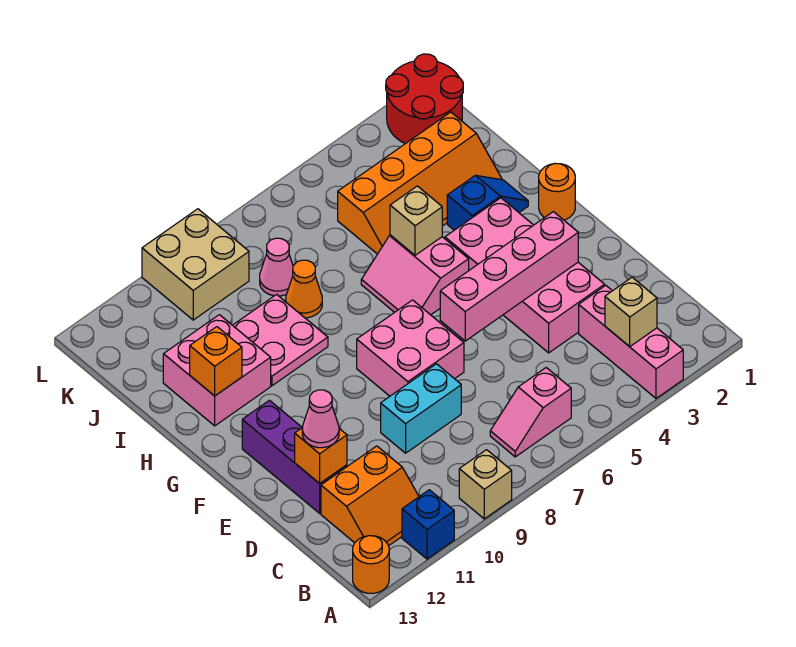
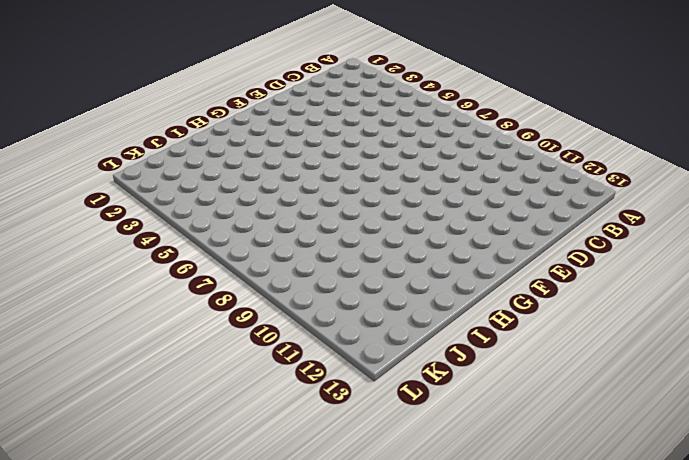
none -> pink 1x3 brick [579,286,683,398]
none -> tan 1x1 brick [459,450,512,519]
none -> blue 1x1 brick [402,490,454,559]

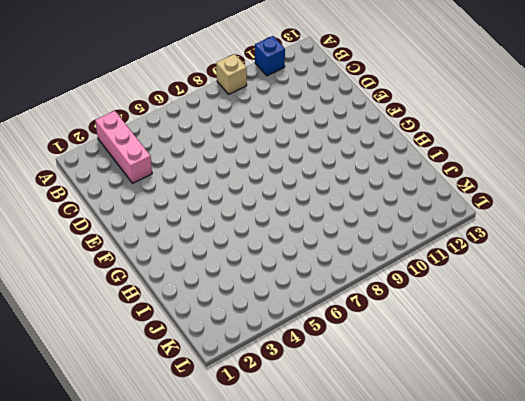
none -> orange 1x1 round brick [353,536,389,593]
none -> pink 1x2 slope [490,368,571,457]
none -> orange 2x2 slope [321,446,419,546]

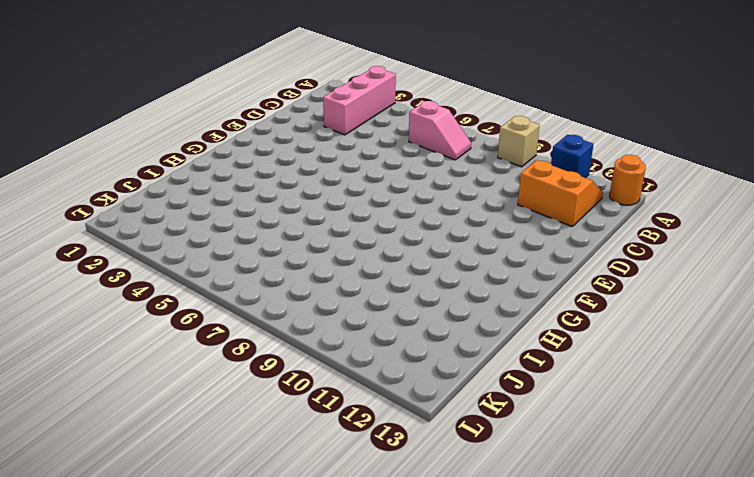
none -> pink 2x4 brick [445,198,605,353]
none -> cyan 1x2 brick [381,364,461,453]
none -> purple 1x3 brick [242,400,347,513]

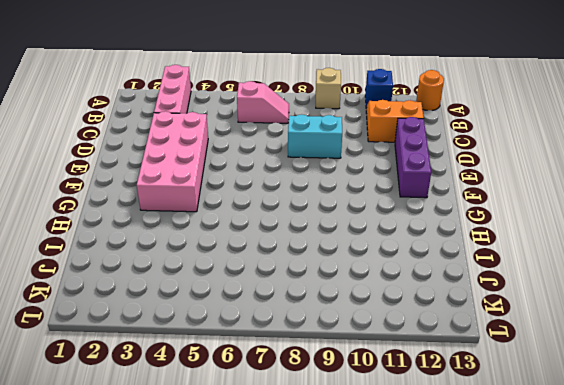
none -> pink 2x2 brick [357,300,464,396]
none -> orange 1x1 round brick [539,164,575,220]
none -> pink 2x2 slope [361,235,469,315]

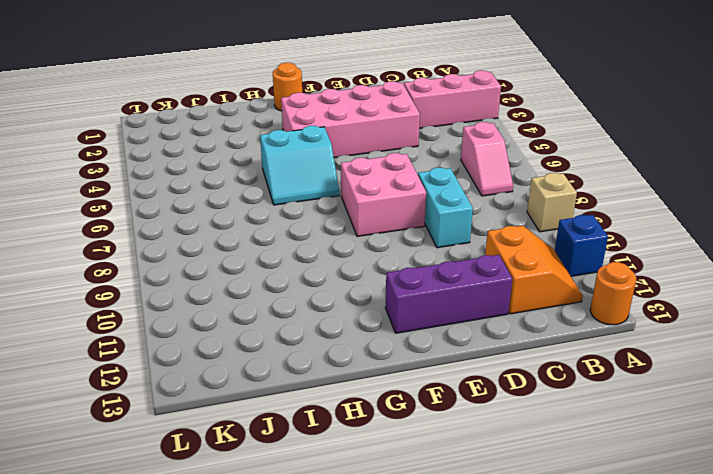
cyan 2x2 slope [260,126,339,205] -> pink 2x2 slope [361,235,469,315]
none -> blue 1x2 slope [447,175,528,230]
none -> pink 2x2 plate [233,295,328,386]
none -> pink 2x2 brick [163,315,271,426]

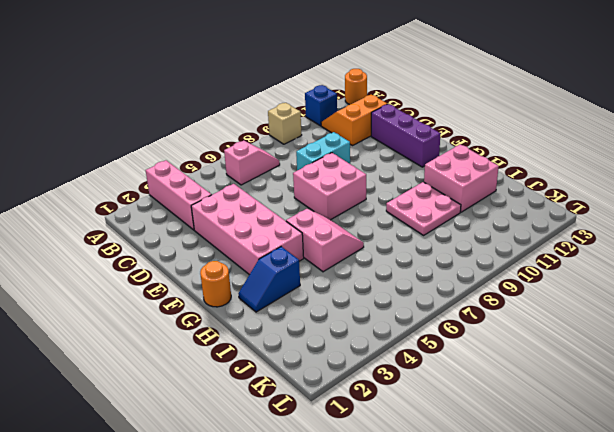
none -> orange 2x4 slope [338,112,502,254]
none -> orange 1x1 cone [286,260,322,318]
none -> pink 1x1 cone [260,238,293,296]

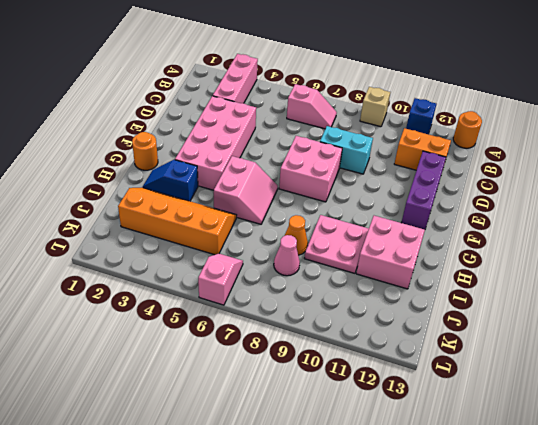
pink 1x2 slope [198,254,243,305] -> none
none -> red 2x2 round brick [386,54,463,144]
none -> tan 2x2 brick [142,209,249,320]
none -> tan 1x1 brick [605,277,657,347]

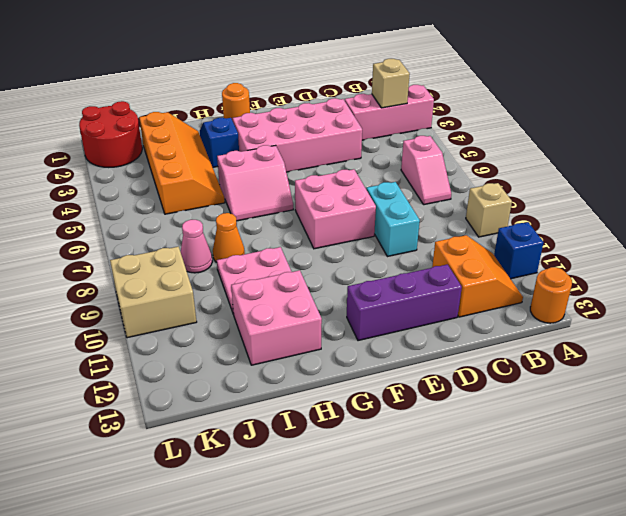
none -> orange 1x1 brick [295,428,347,484]
none -> pink 1x4 brick [440,212,578,341]
none -> tan 1x1 brick [390,186,442,255]

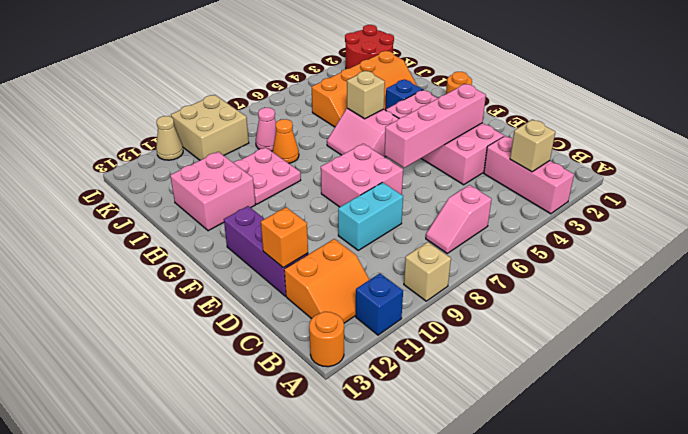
tan 1x1 cone [156,116,183,160] -> none
none -> orange 1x1 brick [190,327,242,396]
none -> pink 1x1 cone [302,390,339,448]

